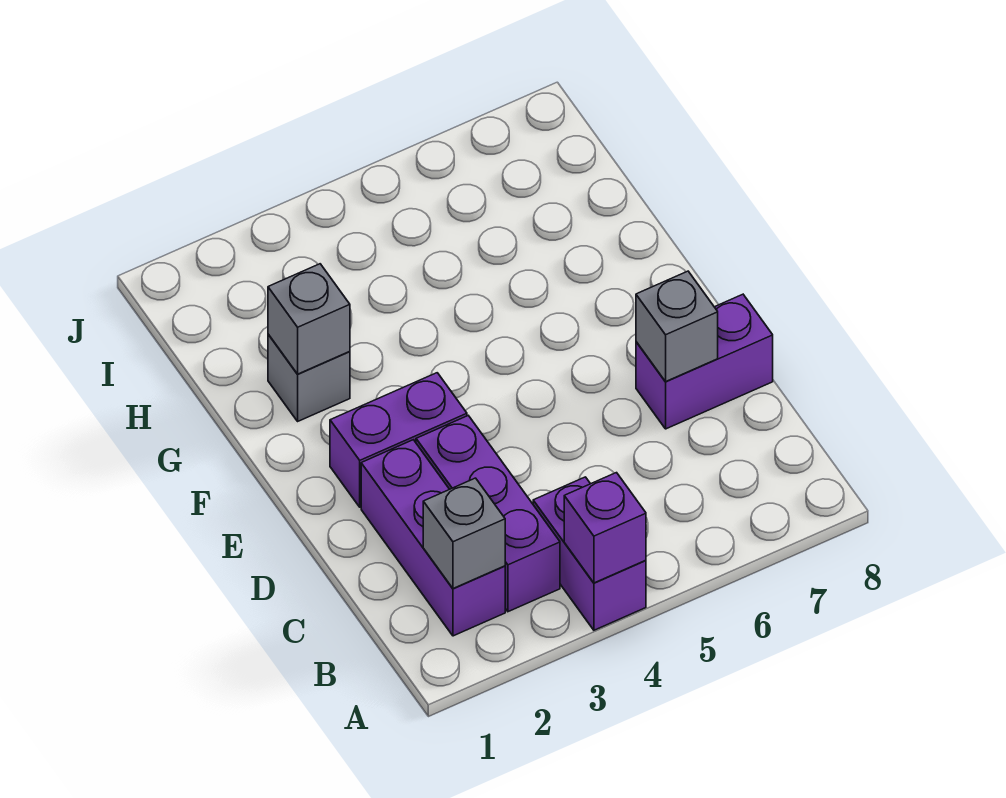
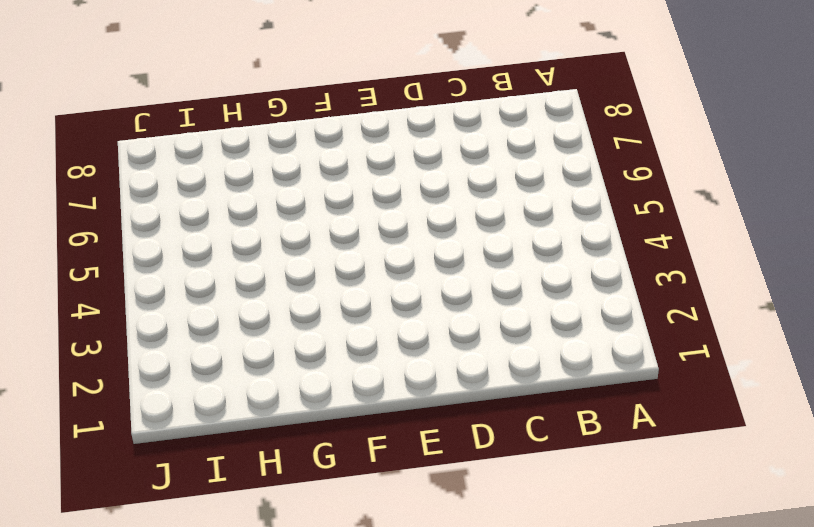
none -> purple 1x2 brick [533,477,646,630]
none -> purple 1x3 brick [361,440,505,636]

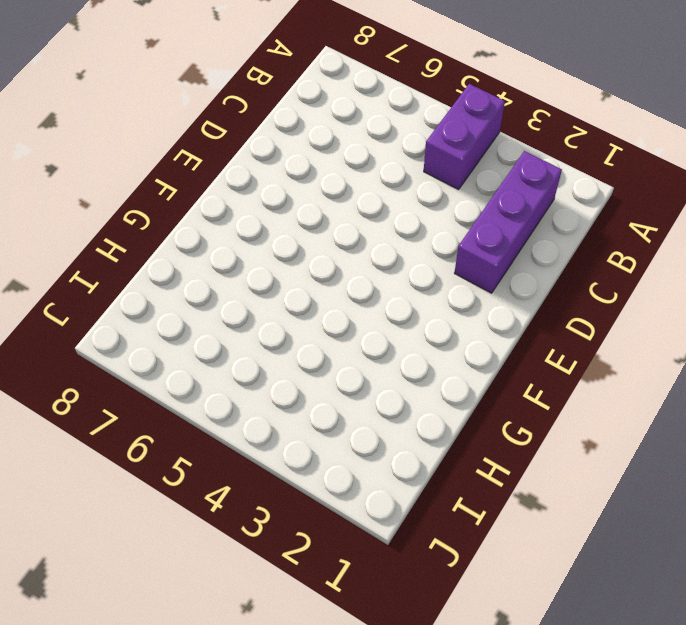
none -> purple 1x3 brick [416,416,560,612]
none -> purple 1x2 brick [636,294,773,429]

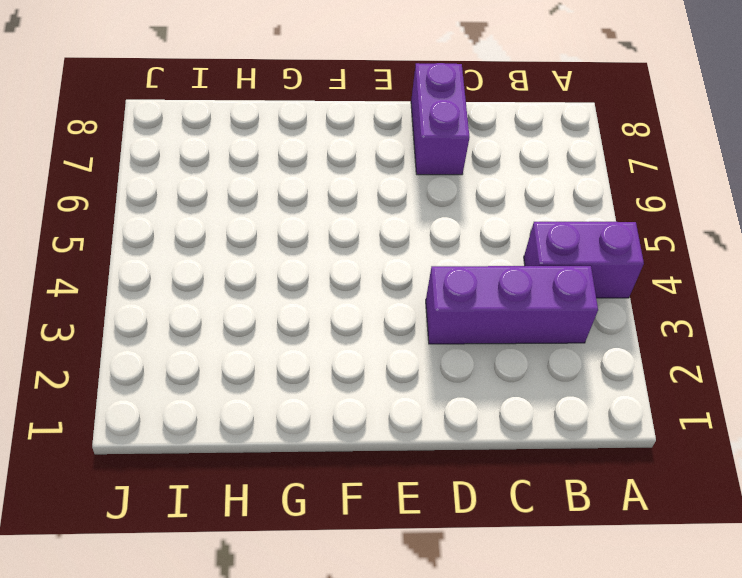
none -> purple 1x3 brick [361,440,505,636]
none -> purple 1x2 brick [330,373,467,507]

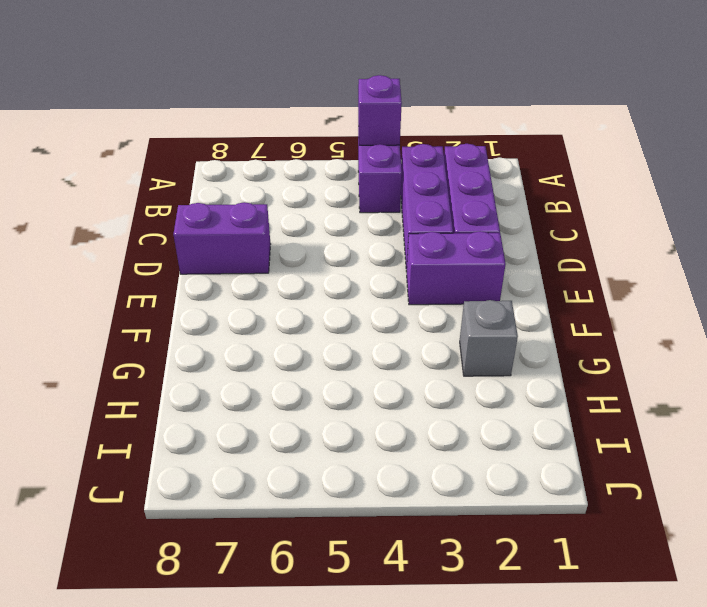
none -> grey 1x1 brick [423,478,505,589]
none -> grey 1x1 brick [636,271,718,382]

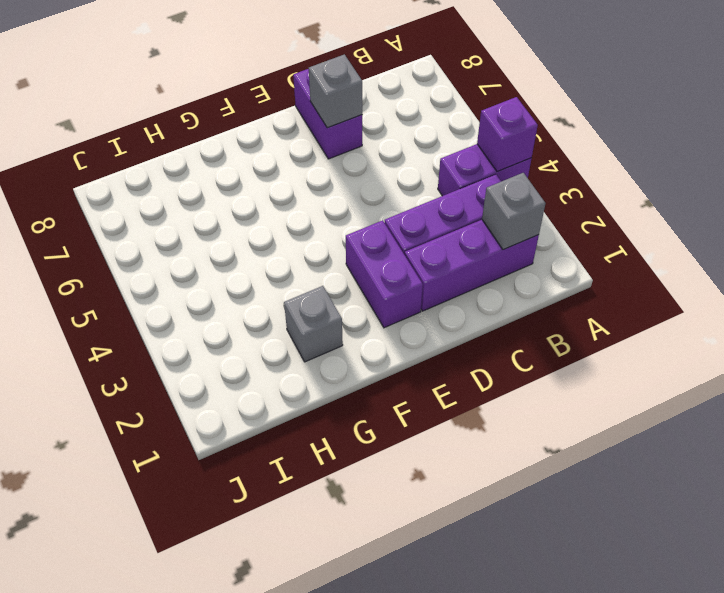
none -> grey 1x1 brick [268,264,350,374]

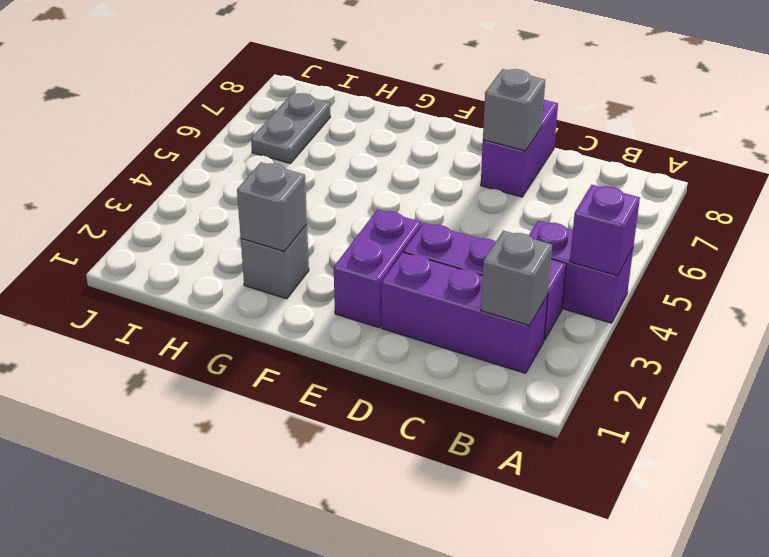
grey 1x2 plate [251,93,330,164] -> none

